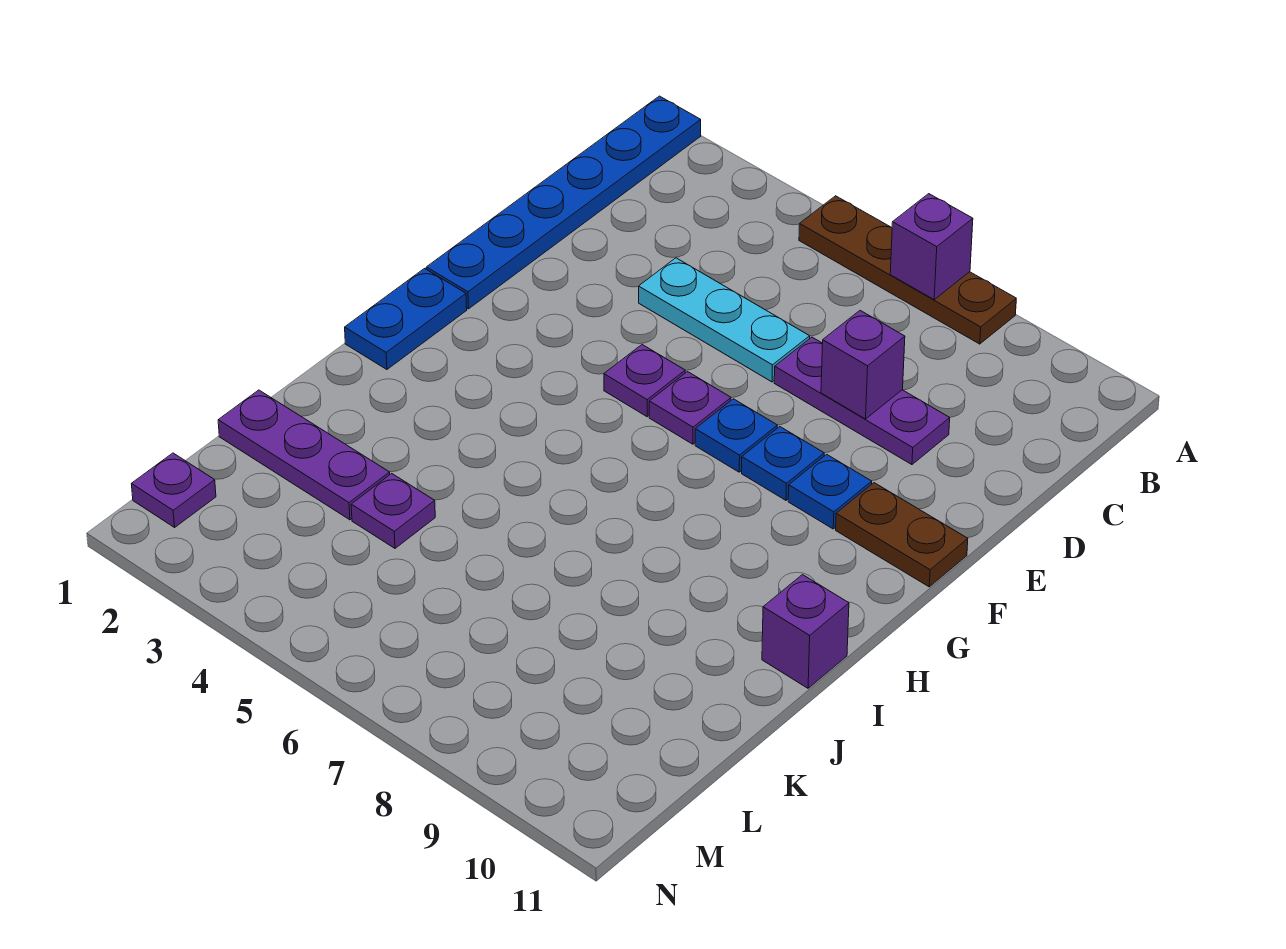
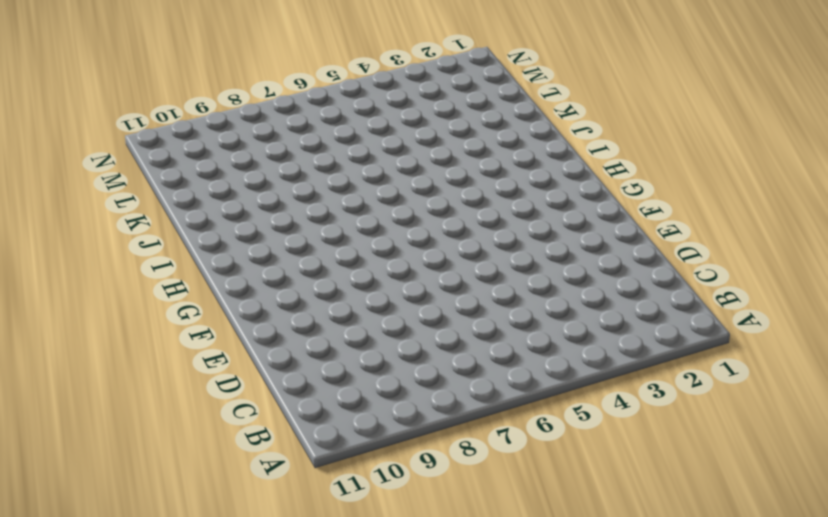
none -> blue 1x6 plate [426,96,701,309]
none -> brown 1x4 plate [799,196,1016,344]
none -> cyan 1x3 plate [639,258,810,382]

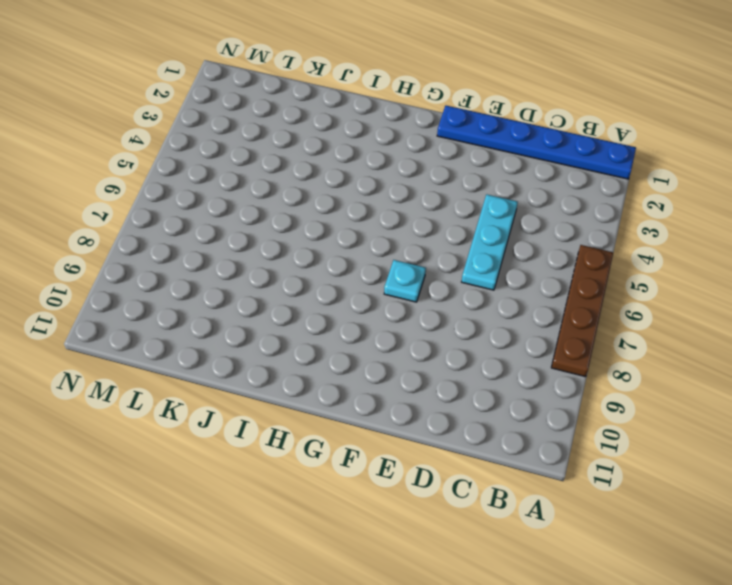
cyan 1x1 plate [384,260,426,302] -> blue 1x1 plate [695,399,778,472]
none -> purple 1x3 plate [774,337,950,465]
none -> purple 1x1 plate [604,345,685,417]
none -> purple 1x1 plate [649,372,731,444]

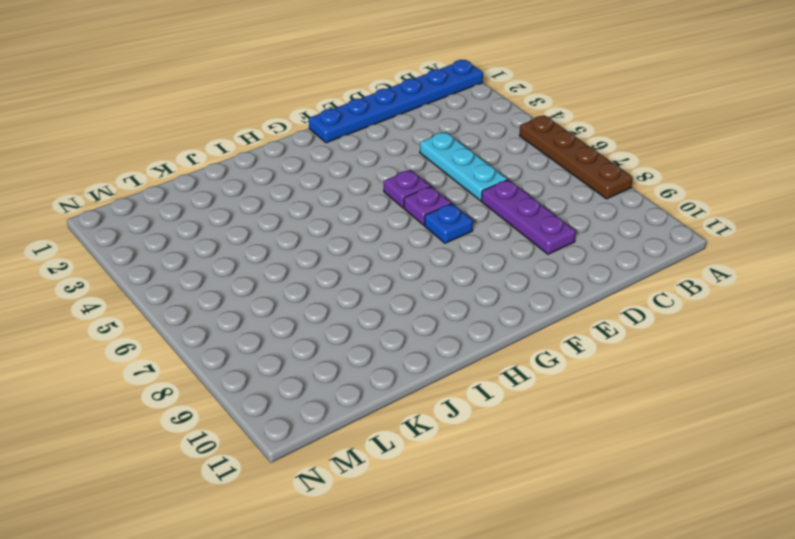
none -> blue 1x1 plate [742,427,824,500]
none -> blue 1x1 plate [788,454,872,529]
none -> brown 1x2 plate [836,483,968,587]

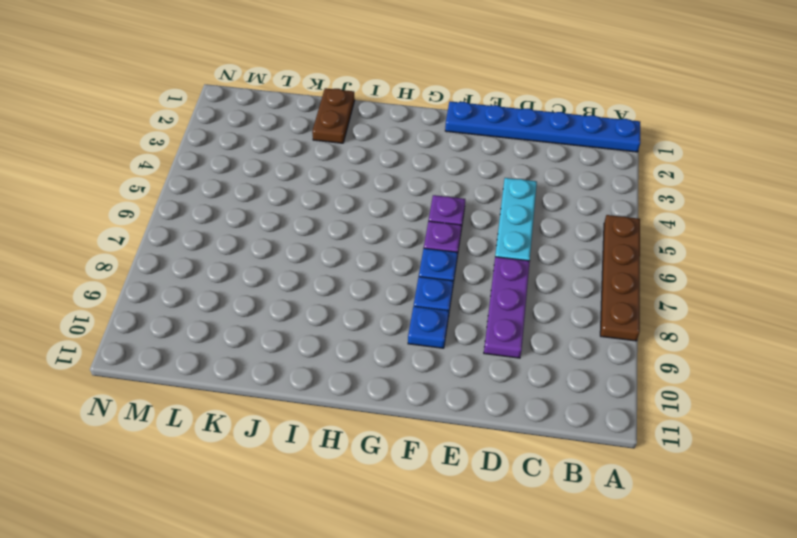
brown 1x2 plate [312,88,355,143] -> brown 1x2 plate moved to [836,483,968,587]
none -> blue 1x2 plate [345,269,467,369]
none -> purple 1x1 brick [762,575,849,688]
none -> purple 1x3 plate [218,390,390,520]

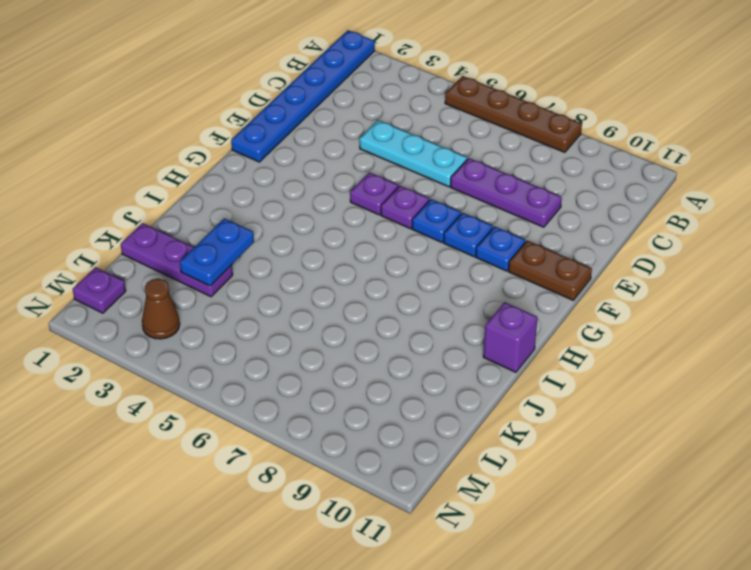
blue 1x2 plate [180,218,254,286] -> blue 1x2 plate moved to [345,269,467,369]
brown 1x1 cone [142,279,180,339] -> none
none -> purple 1x1 plate [351,474,435,548]
none -> purple 1x1 brick [890,194,973,300]
none -> purple 1x1 brick [821,311,905,419]

